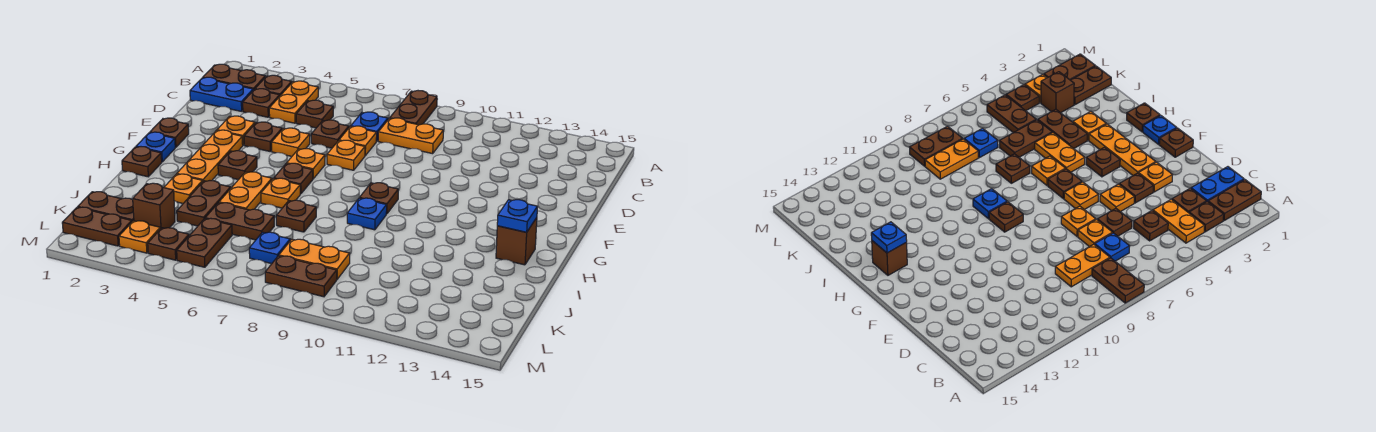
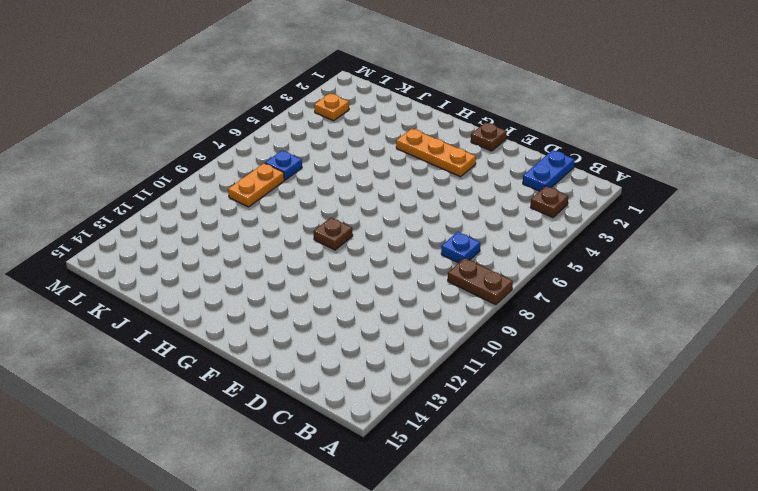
none -> brown 1x2 plate [203,64,265,90]
none -> orange 1x2 plate [269,81,318,123]
none -> brown 1x1 plate [243,89,280,117]
none -> brown 1x1 plate [296,100,333,128]

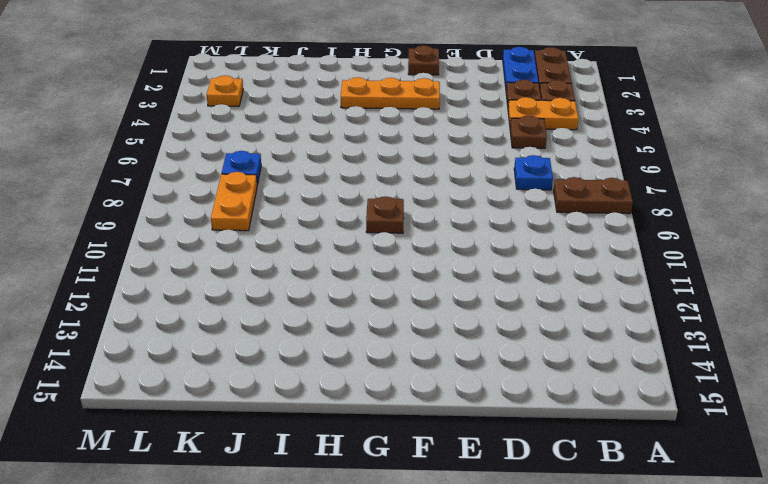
none -> orange 1x2 plate [378,118,443,154]
none -> brown 1x1 plate [311,120,349,148]
none -> orange 1x1 plate [339,126,377,155]
none -> orange 1x1 plate [217,116,255,145]

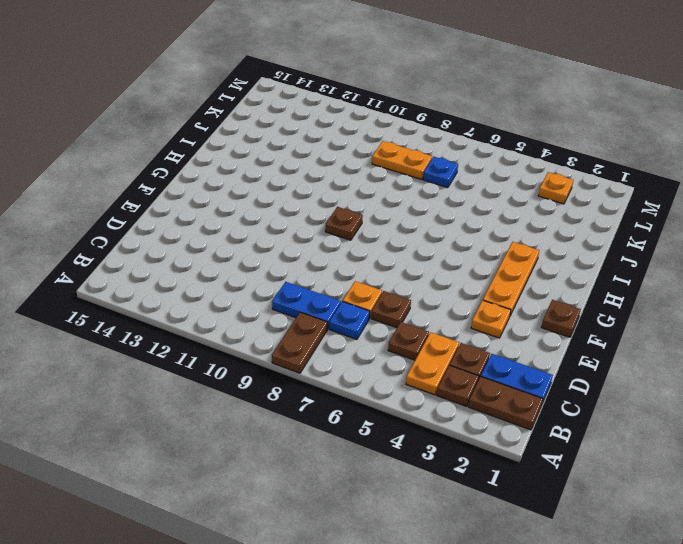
blue 1x2 plate [272,282,341,329] -> orange 1x2 plate [378,118,443,154]
none -> brown 1x1 plate [244,122,282,151]
none -> orange 1x1 plate [272,128,310,156]
none -> orange 1x1 plate [327,140,365,170]
none -> orange 1x1 plate [287,149,325,179]

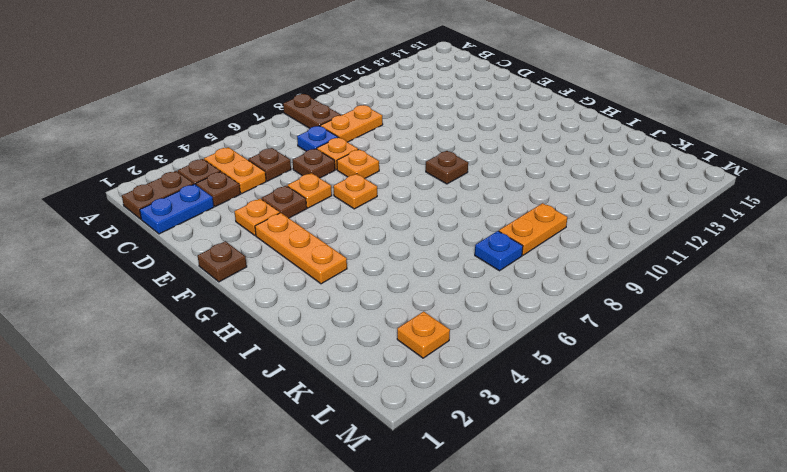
none -> blue 1x1 plate [136,132,175,162]
none -> brown 1x1 plate [218,151,257,180]
none -> brown 1x1 plate [274,163,313,194]
none -> brown 1x1 plate [122,147,162,177]

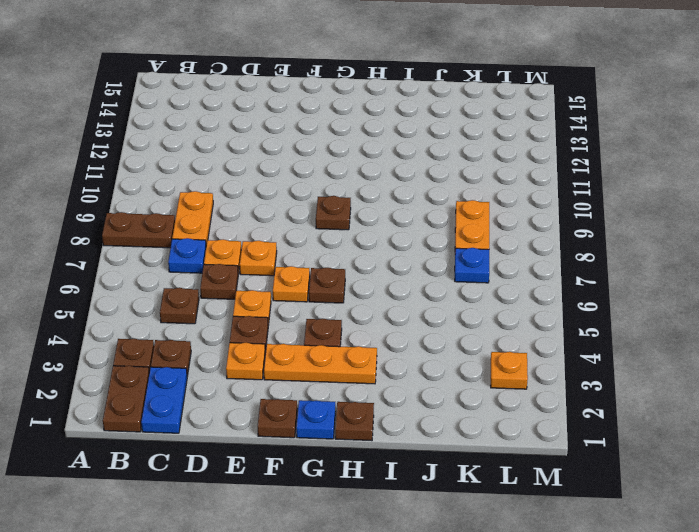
none -> orange 1x2 plate [269,81,318,123]
none -> orange 1x2 plate [219,172,272,210]
none -> orange 1x1 plate [261,178,300,208]
none -> blue 1x1 plate [347,198,387,230]

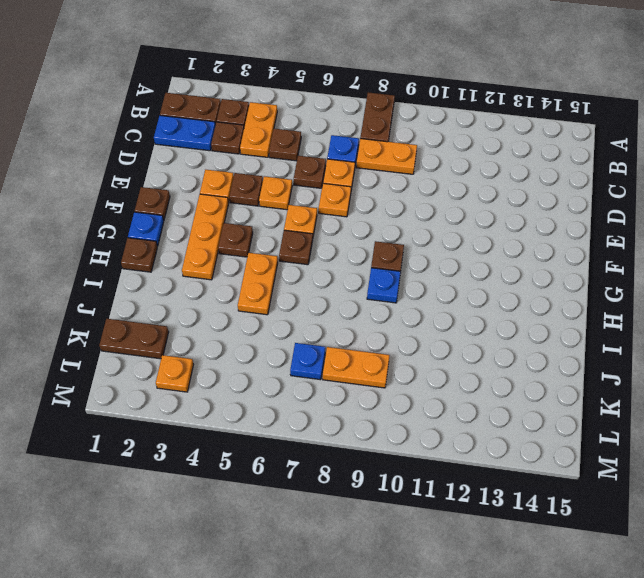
none -> orange 1x1 plate [261,178,300,208]
none -> brown 1x1 brick [496,218,537,265]
none -> orange 1x1 plate [164,174,203,203]
none -> brown 1x2 plate [177,181,231,226]

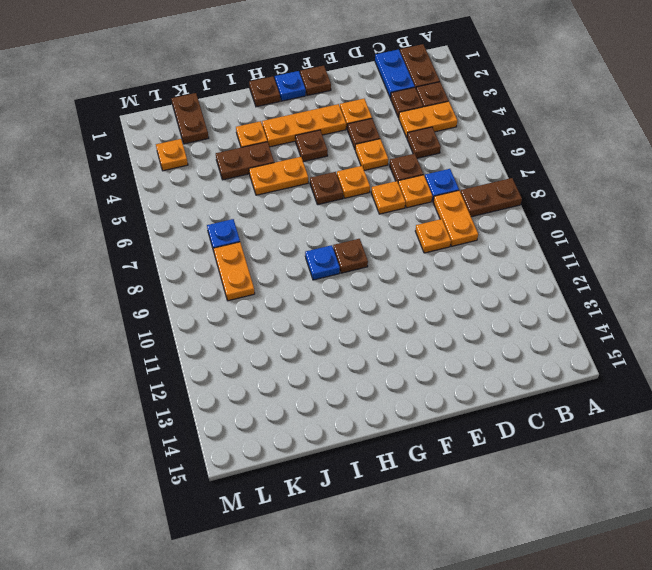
orange 1x1 plate [415,219,451,253] -> orange 1x1 plate moved to [261,178,300,208]
none -> brown 1x1 brick [496,218,537,265]
none -> brown 1x1 plate [276,200,316,232]
none -> brown 1x2 plate [205,203,274,240]
none -> brown 1x1 brick [133,183,175,229]

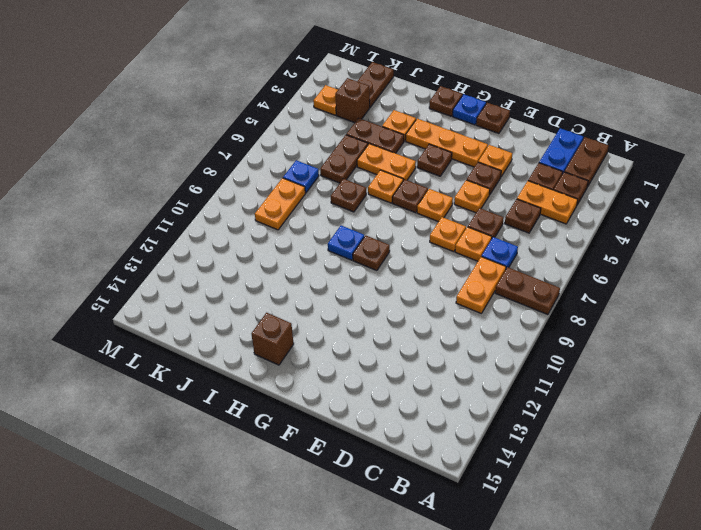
none -> brown 1x2 plate [177,218,232,267]
none -> brown 1x2 plate [62,207,132,246]
none -> brown 1x1 plate [148,228,189,260]
none -> brown 1x2 plate [265,256,337,297]

